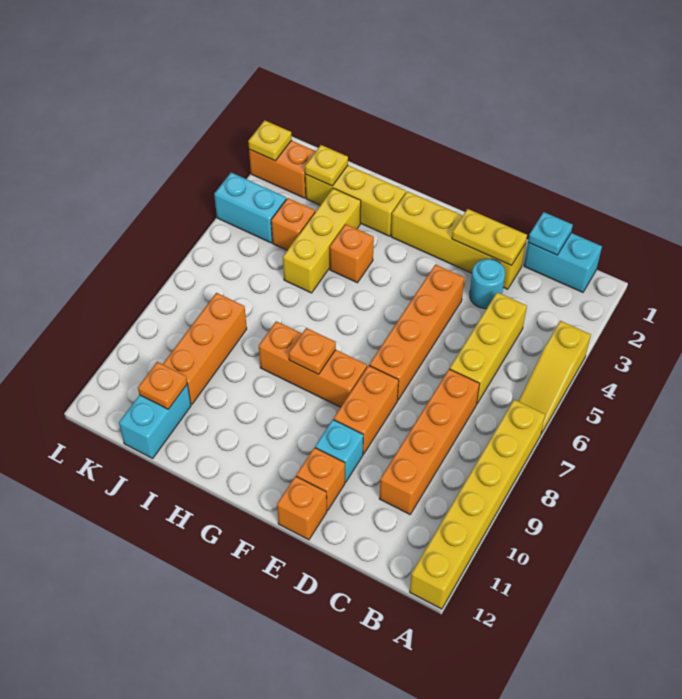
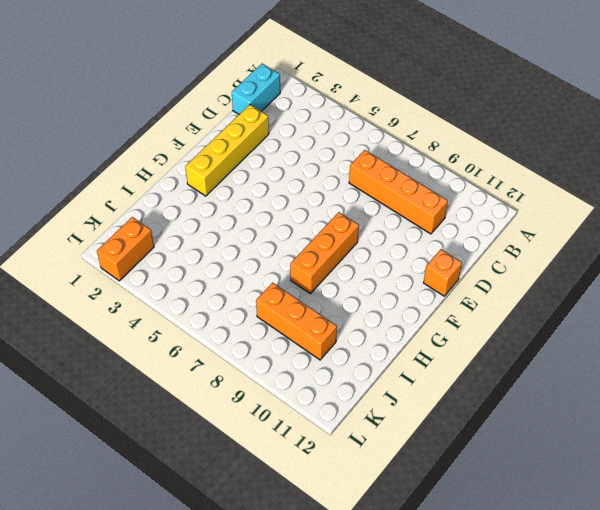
none -> yellow 1x3 slope [519,321,591,434]
none -> yellow 1x6 brick [410,400,545,609]
none -> yellow 1x3 brick [450,292,527,403]

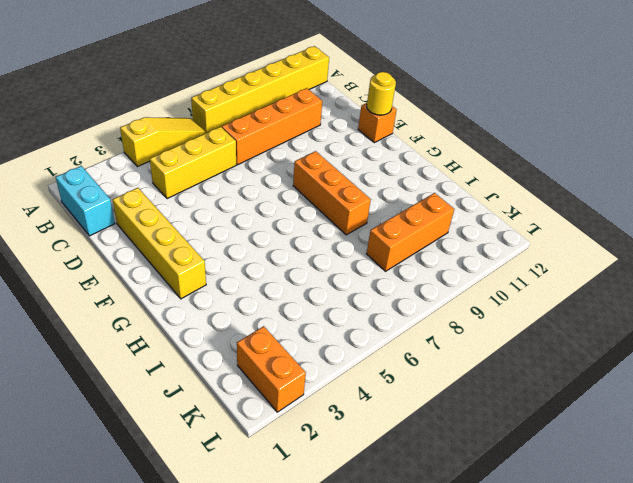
yellow 1x1 round brick [367,72,396,115] -> none
none -> cyan 1x1 round brick [470,259,505,309]
none -> orange 1x4 brick [369,265,464,400]
none -> orange 1x2 brick [334,366,399,454]

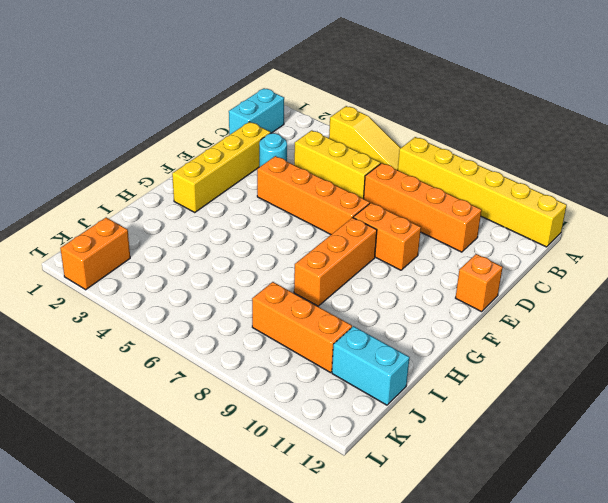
none -> cyan 1x1 brick [315,420,363,482]
none -> orange 1x1 brick [296,448,345,511]
none -> yellow 1x3 brick [305,165,406,236]

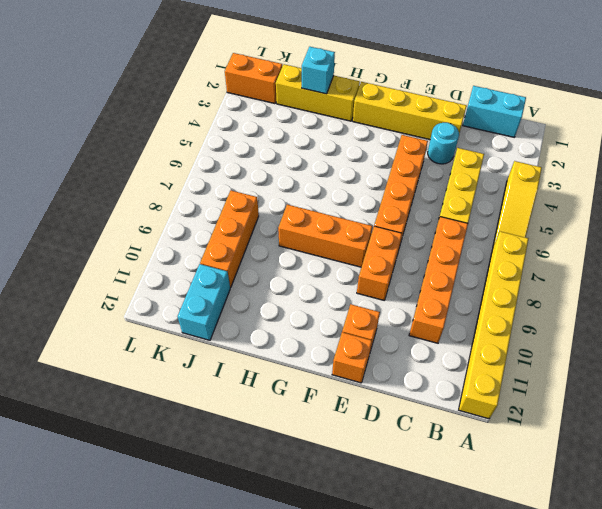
cyan 1x1 brick [302,47,335,94] -> cyan 1x1 brick moved to [315,420,363,482]
none -> orange 1x1 brick [330,224,374,283]
none -> yellow 1x3 brick [283,188,361,293]
none -> orange 1x1 brick [271,198,315,250]

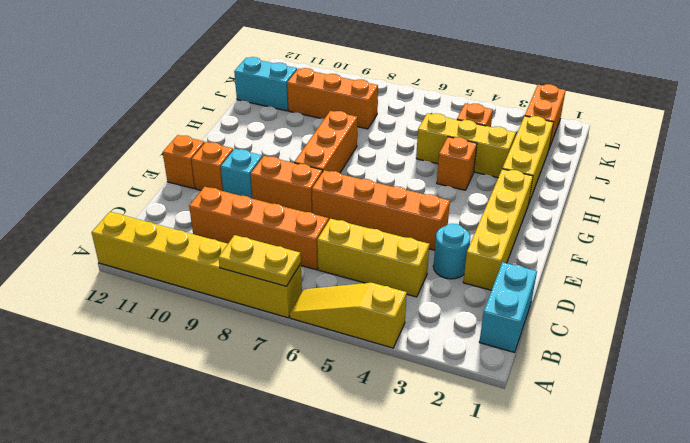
yellow 1x2 plate [219,235,301,286] -> yellow 1x2 plate turned to [452,209,527,266]
none -> cyan 1x2 brick [214,173,286,243]
none -> cyan 1x1 plate [528,212,573,255]
none -> orange 1x1 plate [289,328,336,374]

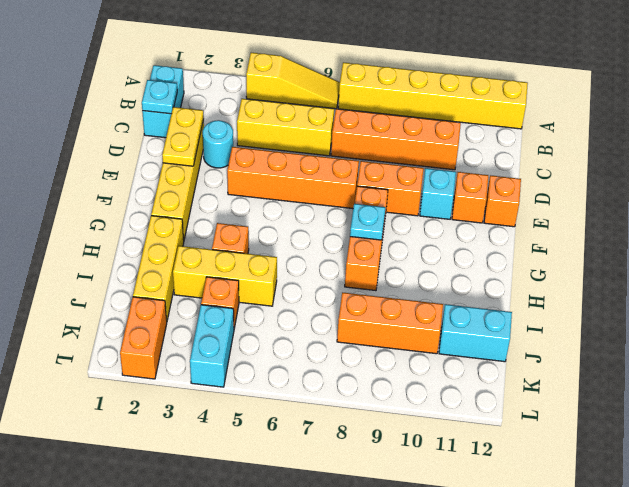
cyan 1x1 plate [350,203,386,240] -> orange 1x1 plate [289,328,336,374]
none -> yellow 1x1 plate [305,145,348,186]
none -> orange 1x1 plate [138,362,187,409]
none -> yellow 1x1 plate [248,120,291,161]

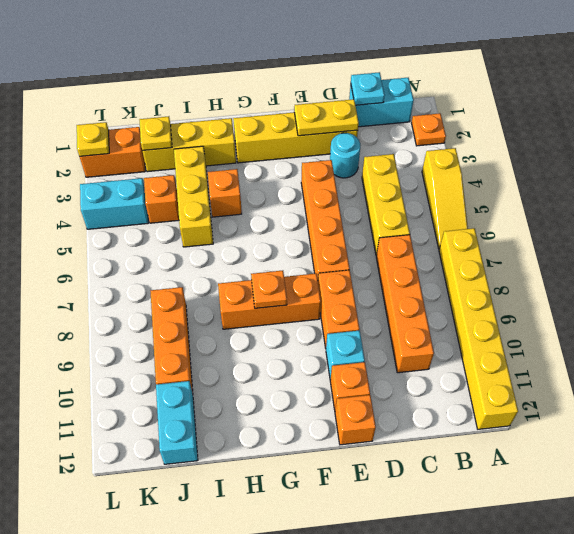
orange 1x1 plate [412,113,446,146] -> orange 1x1 plate moved to [138,362,187,409]

